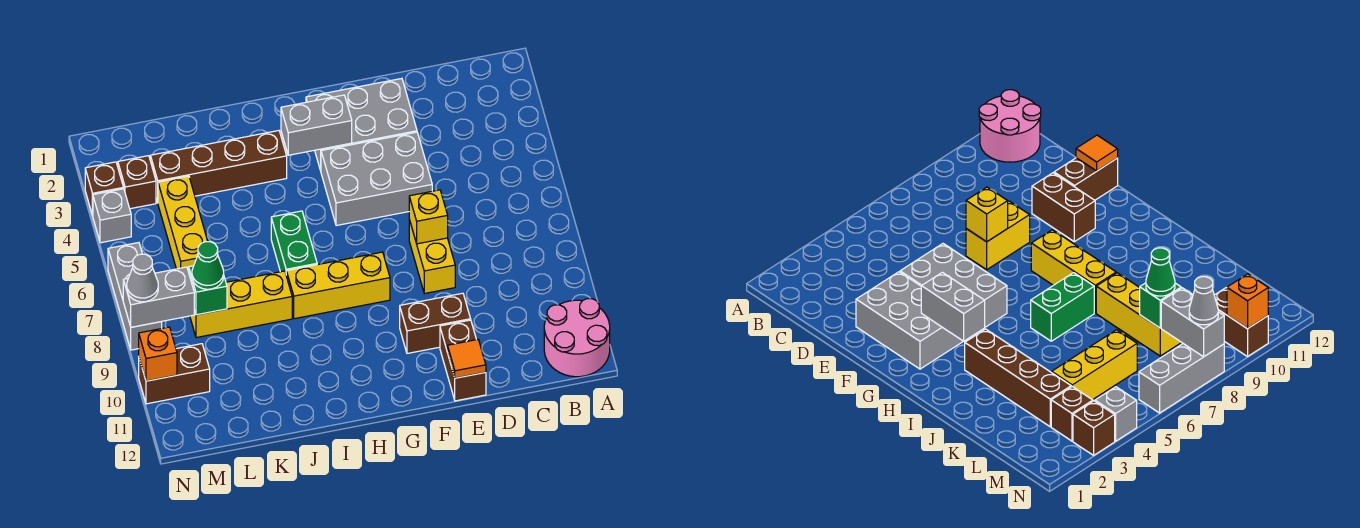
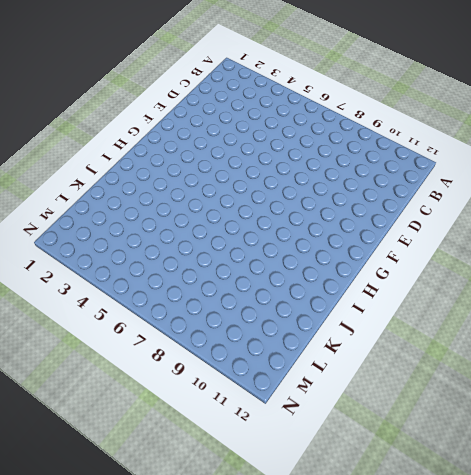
none -> pink 2x2 round brick [544,299,610,377]
none -> grey 2x3 brick [306,78,417,171]
none -> grey 2x3 brick [321,132,432,226]

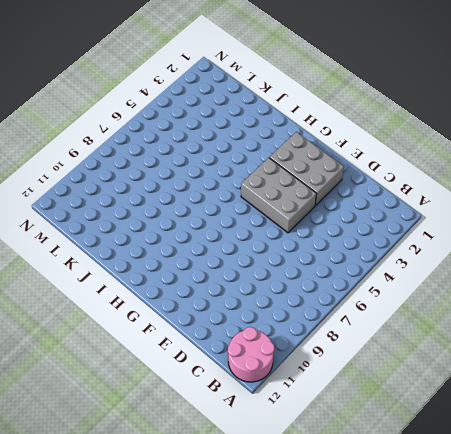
none -> yellow 1x2 brick [409,220,455,294]
none -> brown 1x2 brick [400,293,471,353]
none -> brown 1x2 brick [440,320,486,401]

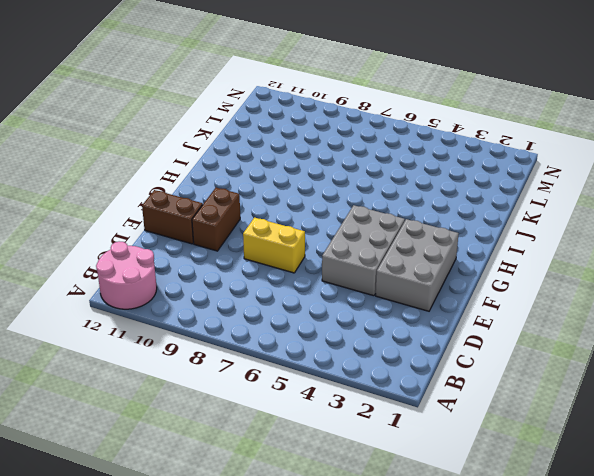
none -> yellow 1x3 brick [286,252,390,319]
none -> brown 1x4 brick [150,131,287,202]
none -> green 1x2 brick [271,211,317,273]

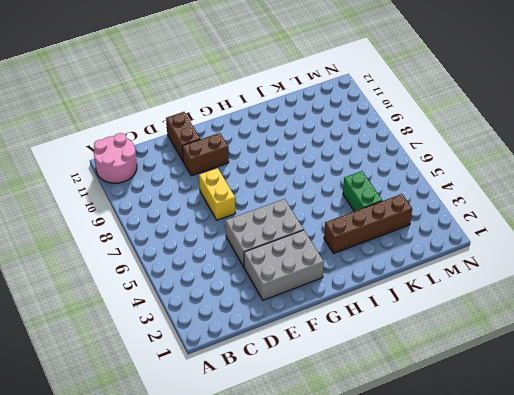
green 1x2 brick [343,171,382,211] -> green 1x2 brick moved to [271,211,317,273]
none -> yellow 1x3 brick [286,252,390,319]
none -> yellow 1x3 brick [190,271,292,338]
none -> yellow 1x3 brick [158,176,208,272]

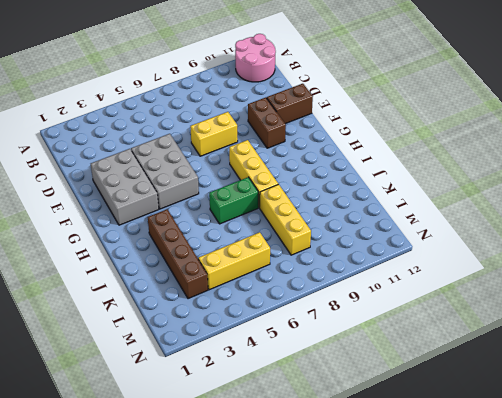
none -> brown 1x1 brick [118,156,156,209]
none -> brown 1x2 brick [139,344,210,404]
none -> brown 1x1 brick [85,162,124,216]

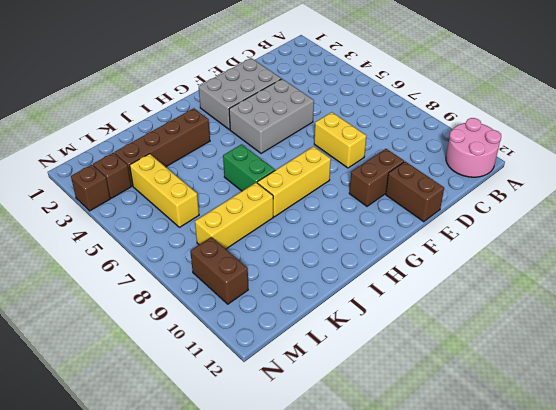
brown 1x2 brick [190,237,248,304] -> brown 1x2 brick turned to [139,344,210,404]
none -> grey 1x1 brick [93,189,131,243]
none -> grey 1x3 brick [108,243,162,350]
none -> yellow 1x1 brick [409,190,448,244]

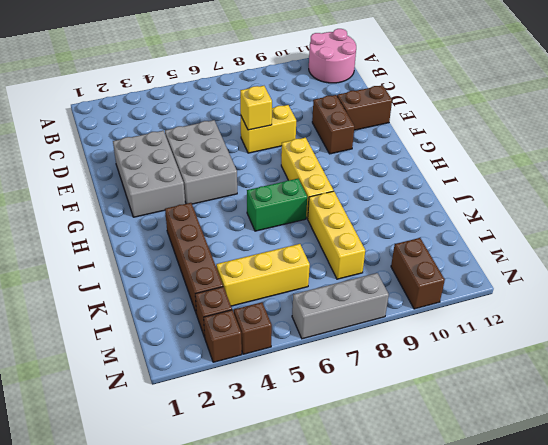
brown 1x1 brick [234,302,272,354] -> grey 1x1 brick [93,189,131,243]
none -> orange 1x1 tile [448,339,486,378]
none -> grey 1x2 brick [281,95,352,155]
none -> green 1x1 brick [189,266,227,315]

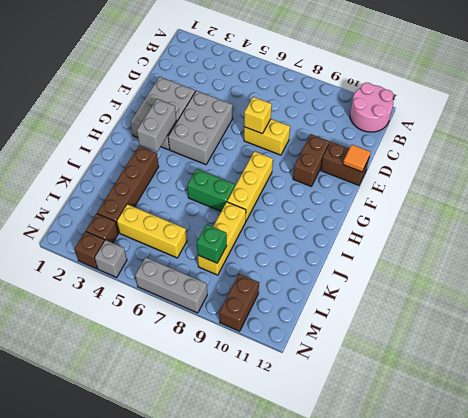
none -> grey 1x2 brick [123,267,194,327]
none -> orange 1x1 brick [139,327,177,381]
none -> green 1x1 cone [192,242,224,289]

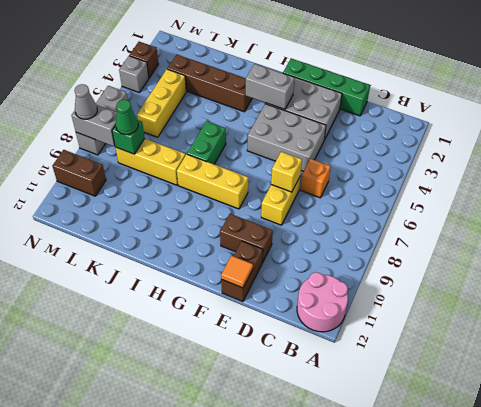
green 1x4 brick [283,58,370,116] -> none
orange 1x1 brick [300,159,331,198] -> orange 1x1 brick moved to [139,327,177,381]
none -> brown 1x1 brick [118,156,156,209]

